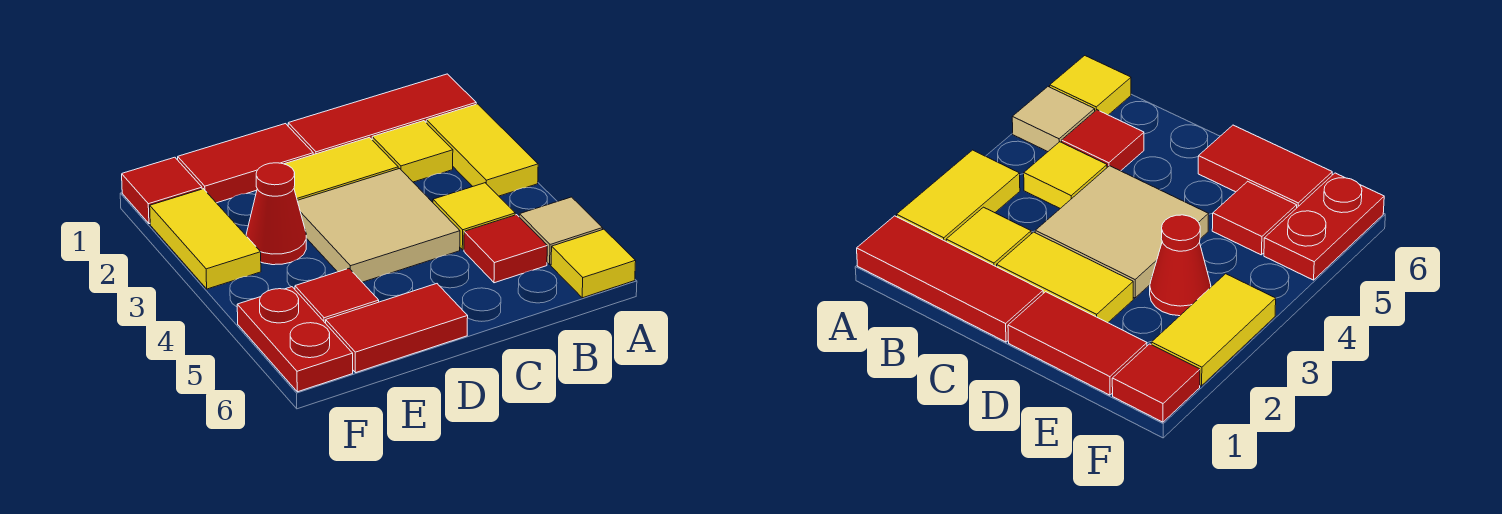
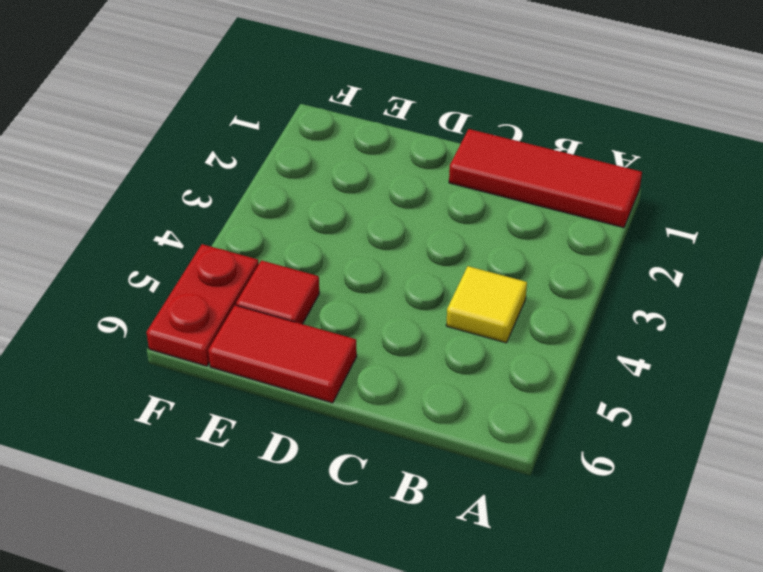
none -> yellow 1x2 tile [426,104,538,196]
none -> tan 1x1 tile [519,197,603,264]
none -> yellow 1x1 tile [551,229,636,298]

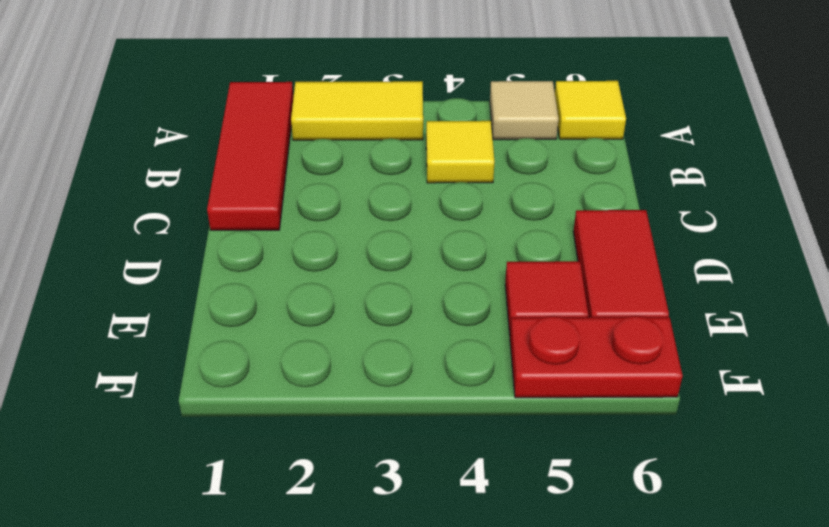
none -> yellow 1x1 tile [372,121,453,182]
none -> red 1x1 tile [464,215,547,283]
none -> yellow 1x2 tile [285,137,398,200]

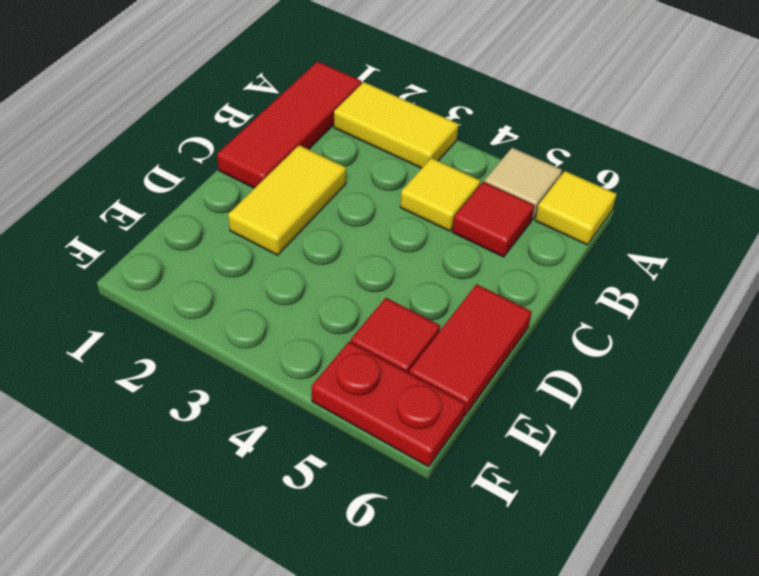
none -> yellow 1x1 tile [372,121,453,182]
none -> tan 2x2 tile [297,169,460,282]
none -> red 1x2 tile [178,124,313,203]

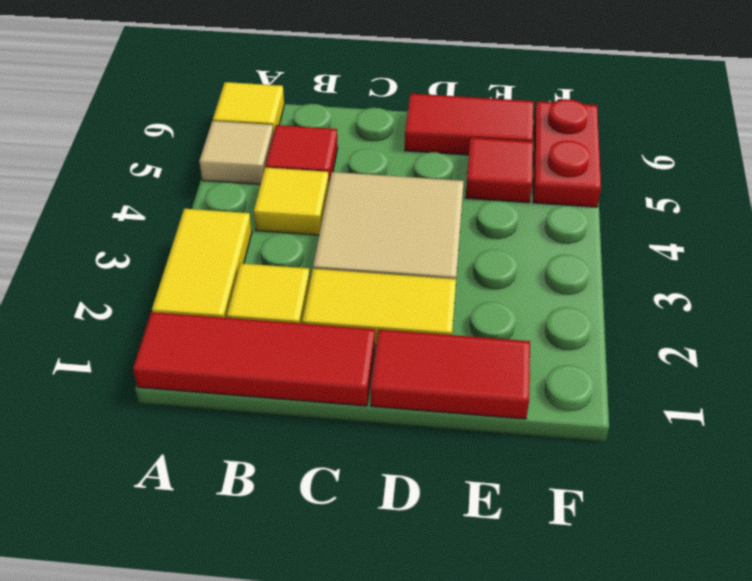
none -> red 1x1 cone [246,163,306,265]
none -> red 1x1 tile [122,157,202,224]
none -> yellow 1x2 tile [150,189,261,289]

